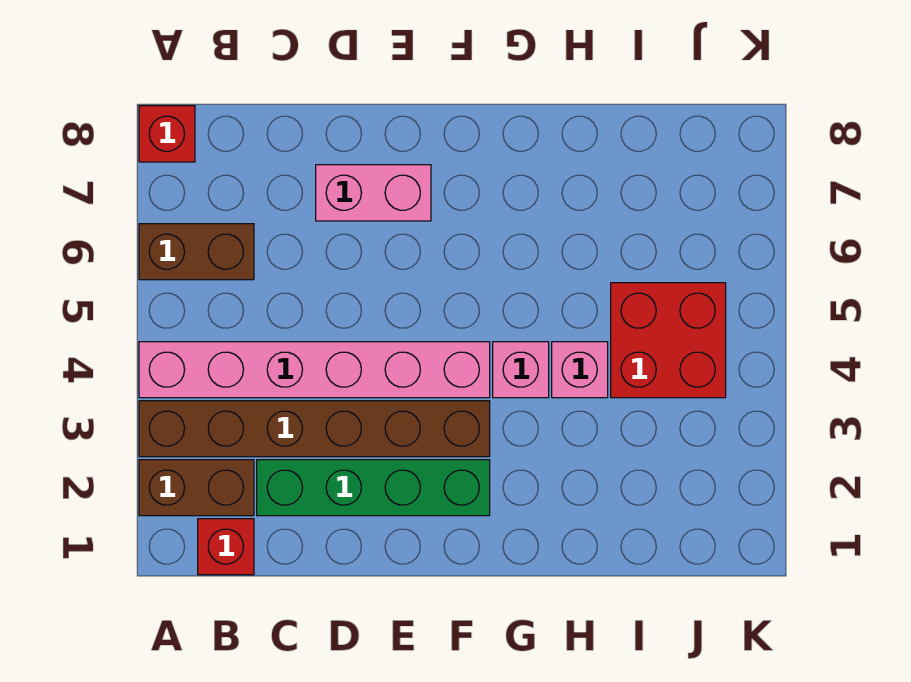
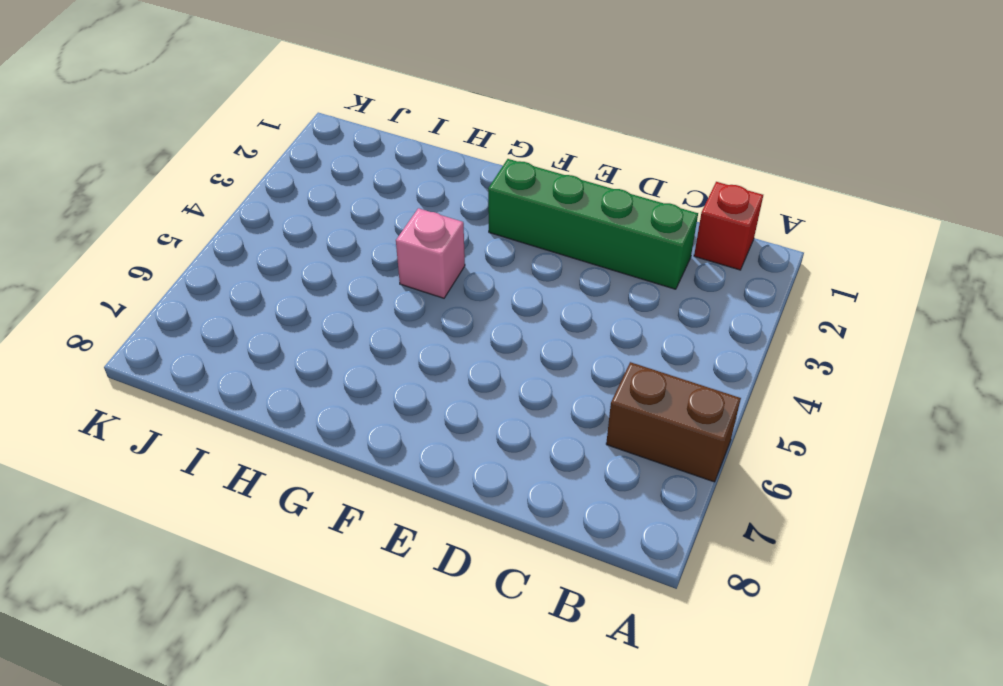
none -> brown 1x2 brick [139,460,254,516]
none -> brown 1x6 brick [139,401,490,457]

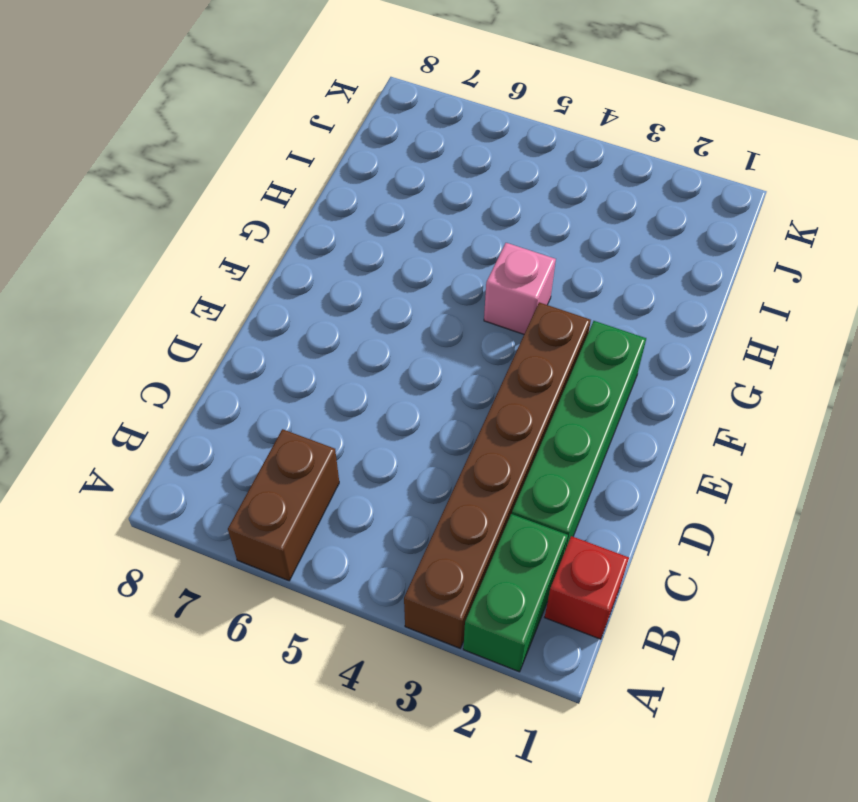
green 1x2 brick [463,514,568,672] -> brown 1x2 brick [139,460,254,516]
none -> pink 1x6 brick [139,342,490,398]
none -> red 1x1 brick [139,106,195,162]

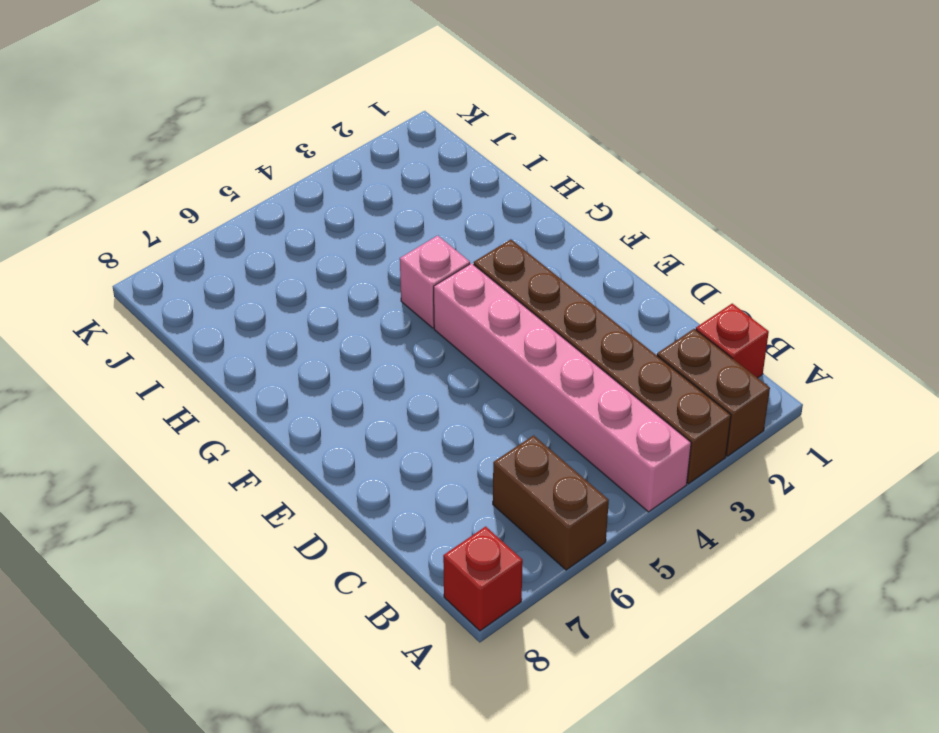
none -> green 1x4 brick [257,460,490,516]
none -> pink 1x2 brick [316,165,431,221]

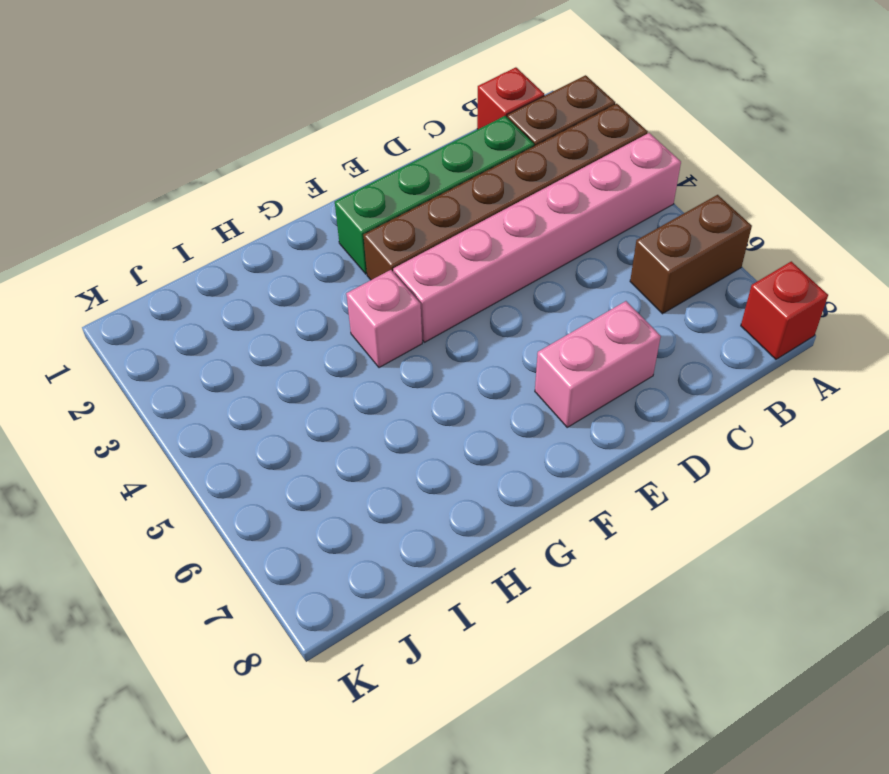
none -> pink 1x1 brick [552,342,608,398]
none -> red 2x2 brick [611,283,726,398]

